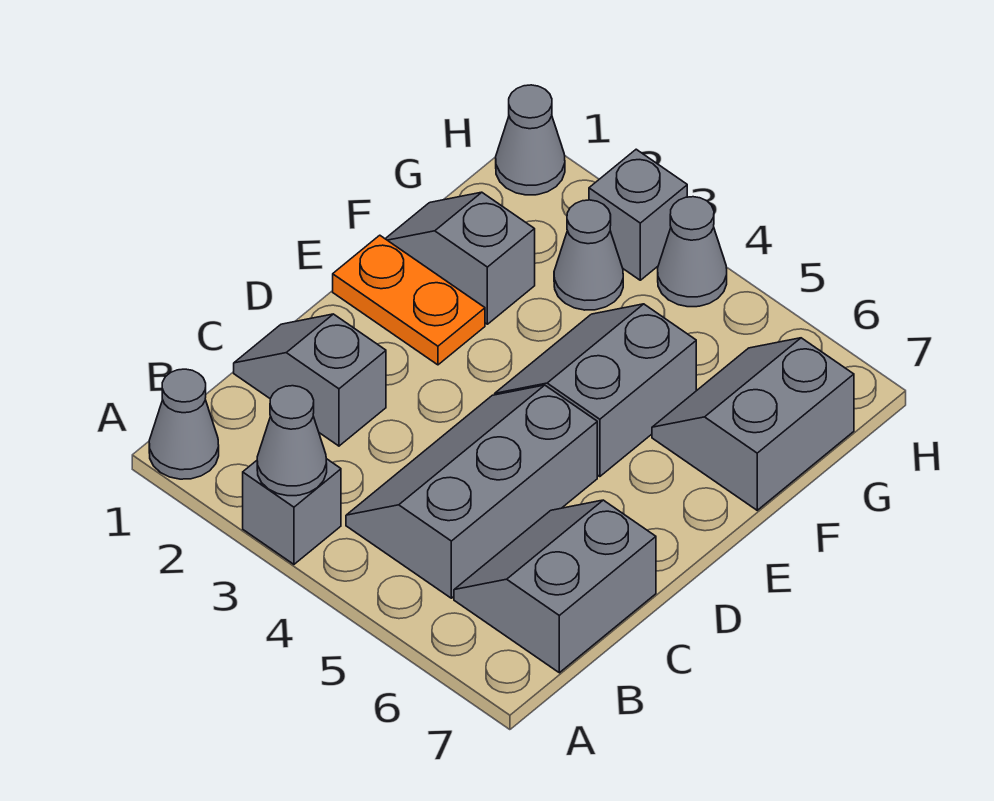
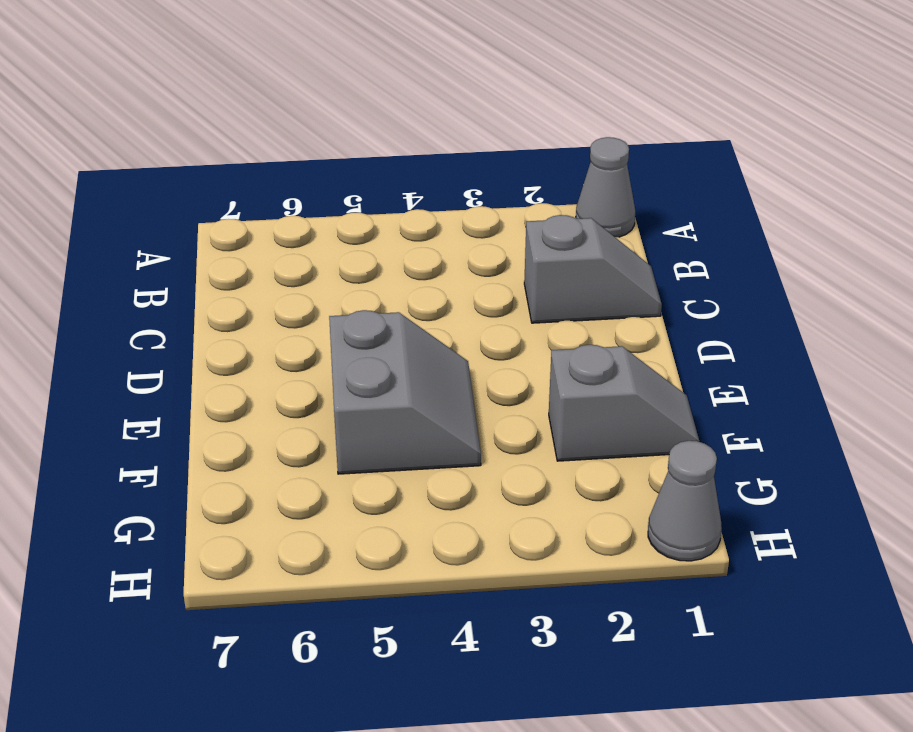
none -> grey 1x1 brick [243,459,341,564]
none -> grey 2x3 slope [346,385,597,598]
none -> grey 2x2 slope [454,500,656,673]

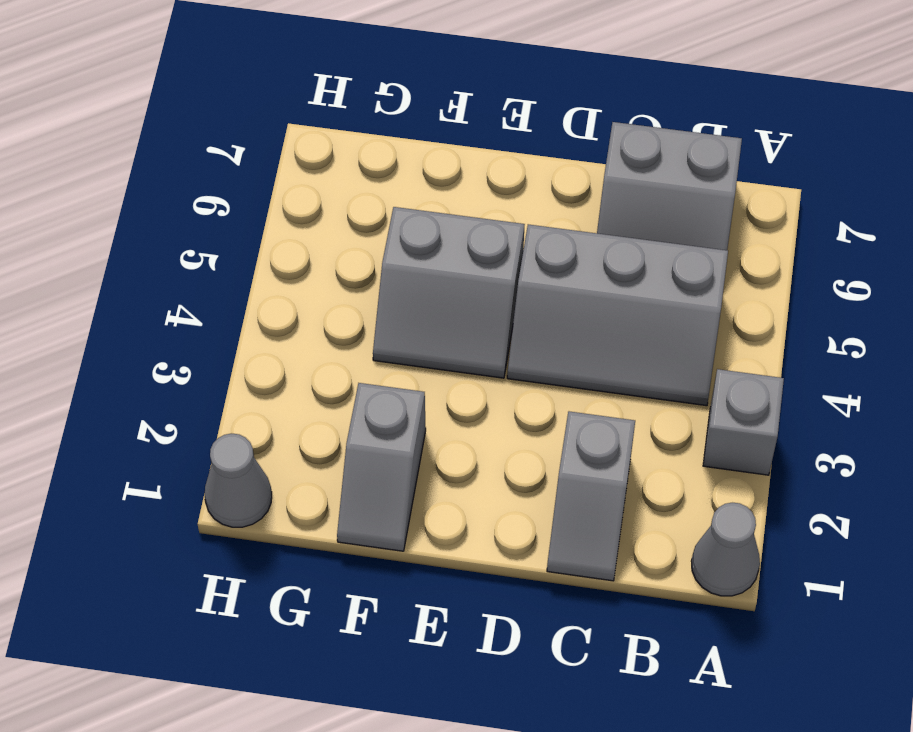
none -> orange 1x2 plate [333,235,485,365]
none -> grey 2x2 slope [652,338,854,510]
none -> grey 1x1 cone [554,200,623,310]

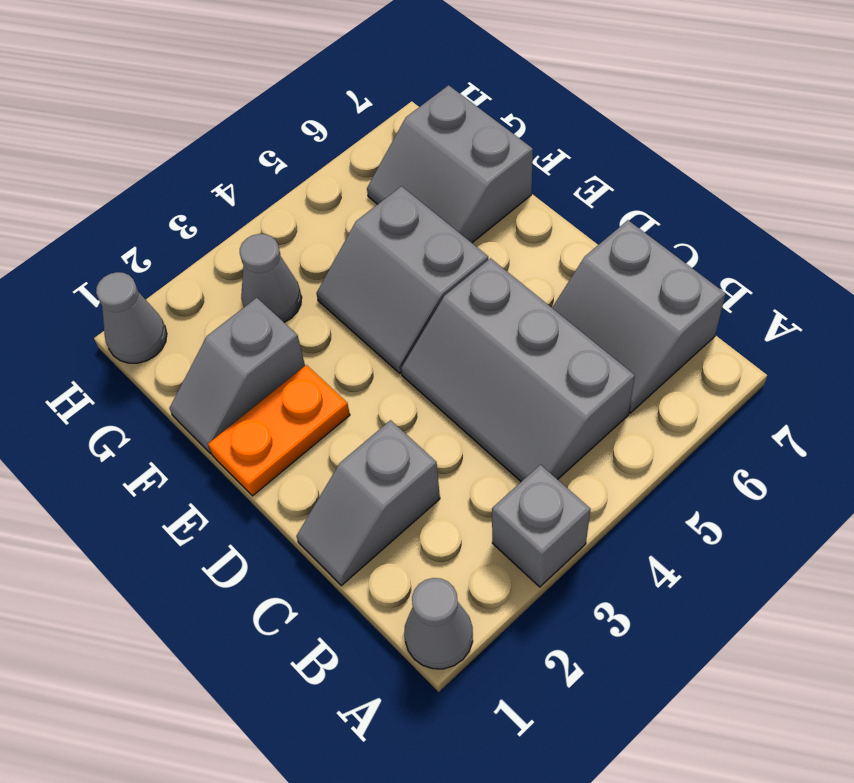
none -> grey 1x1 brick [589,149,687,280]
none -> grey 1x1 cone [658,197,727,307]
none -> grey 1x1 cone [257,386,327,496]

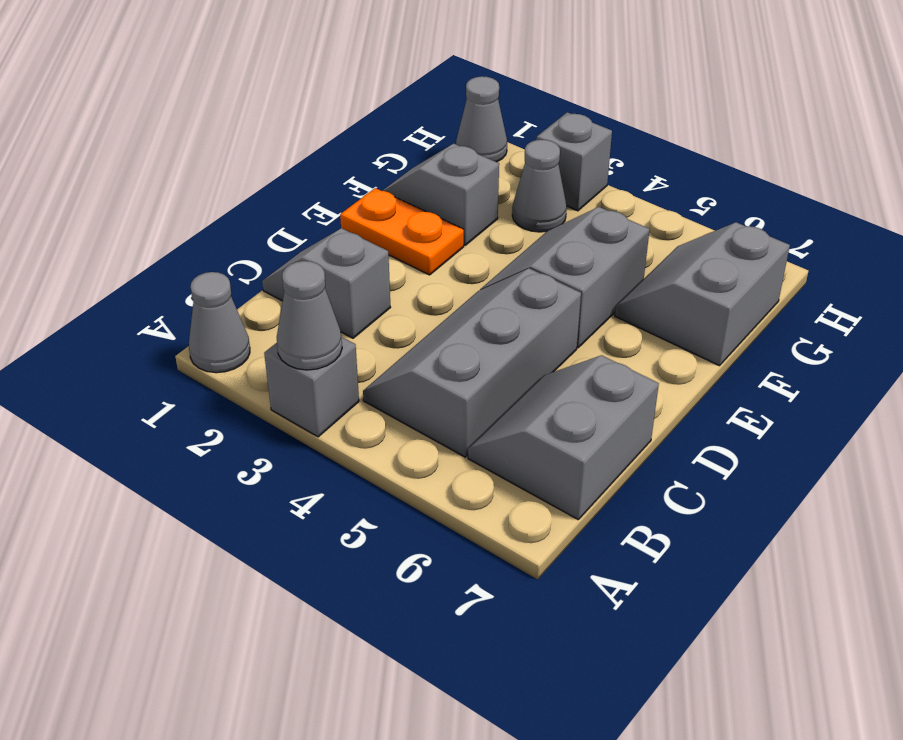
none -> grey 1x1 cone [658,197,727,307]

